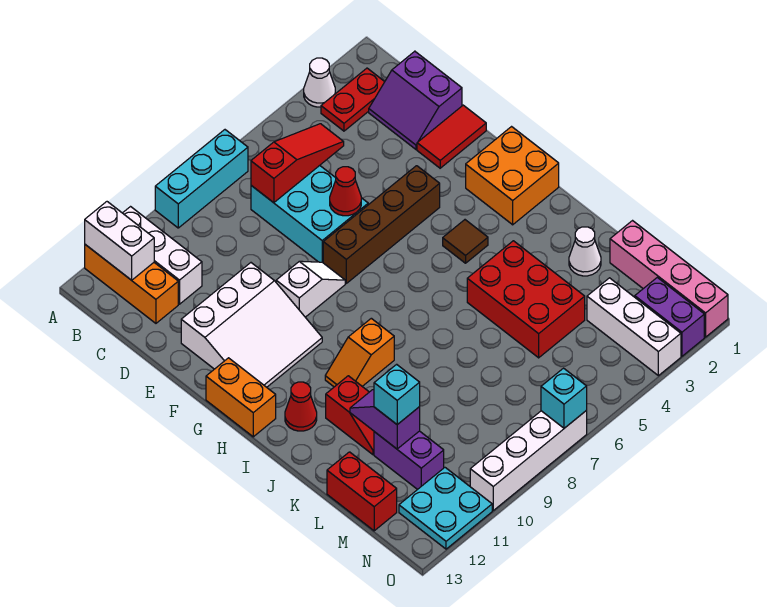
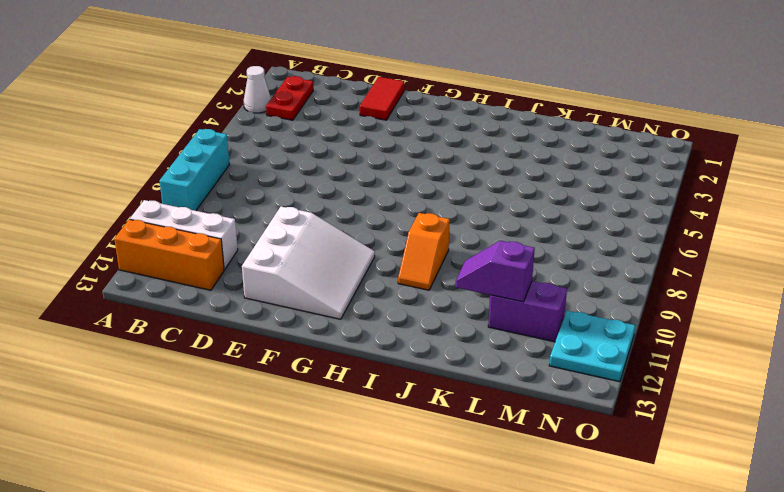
none -> purple 2x2 slope [369,51,462,149]
none -> cyan 2x3 brick [251,166,368,262]
none -> brown 1x4 brick [323,166,440,283]
none -> white 1x2 slope [276,261,345,317]

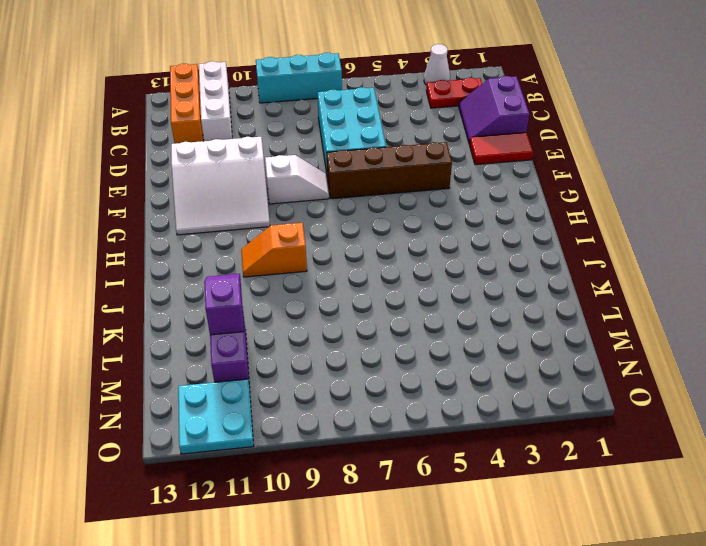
none -> orange 2x2 brick [466,127,559,225]
none -> orange 1x2 brick [206,358,276,437]
none -> brown 1x1 tile [443,220,488,263]
none -> red 1x1 cone [285,382,317,431]

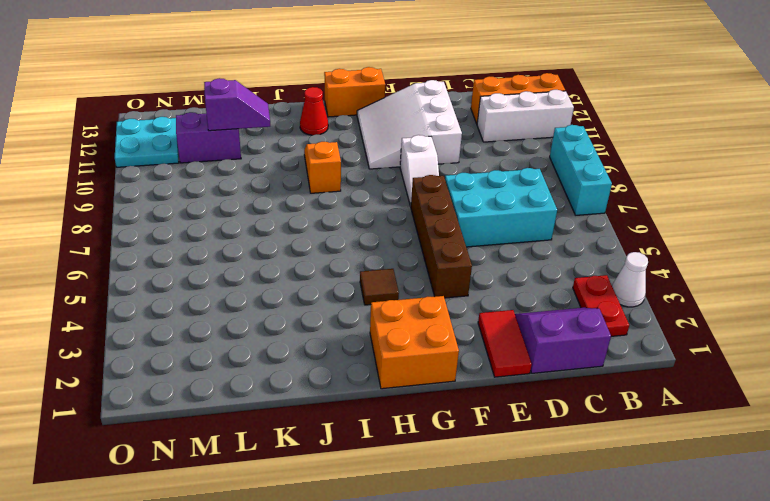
none -> red 2x3 brick [467,241,585,358]
none -> red 1x2 slope [326,376,374,455]
none -> white 1x1 cone [569,227,601,276]
none -> pink 1x4 brick [610,221,728,337]

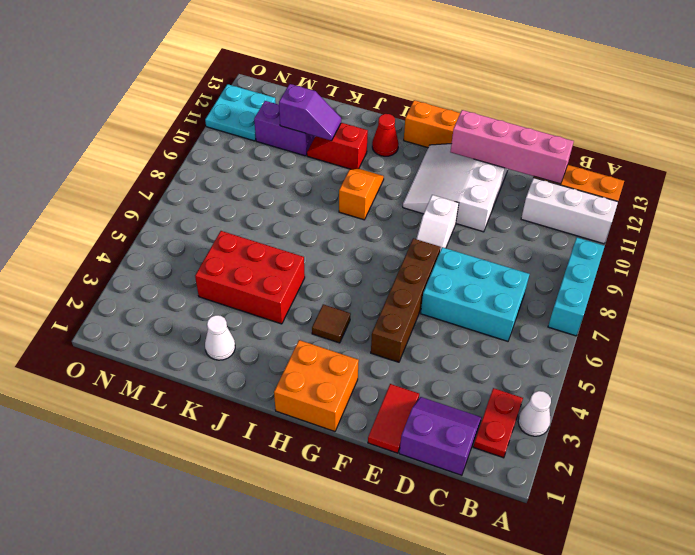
pink 1x4 brick [450,110,574,184] -> pink 1x4 brick moved to [610,221,728,337]
none -> red 1x2 brick [327,452,397,531]
none -> white 1x3 brick [587,278,681,376]
none -> purple 1x2 brick [635,277,704,356]
none -> white 1x4 brick [470,410,587,510]

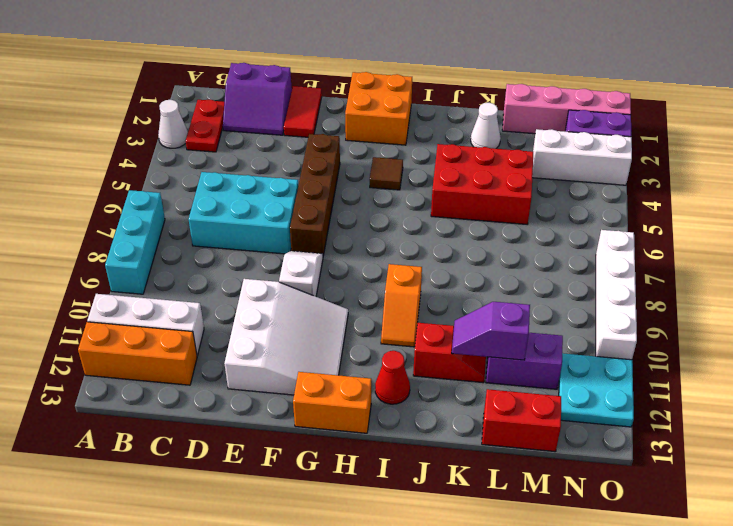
none -> white 1x2 brick [85,202,154,280]
none -> red 1x3 slope [251,124,344,203]
none -> red 1x1 cone [330,167,361,216]
none -> cyan 1x1 brick [541,368,587,428]

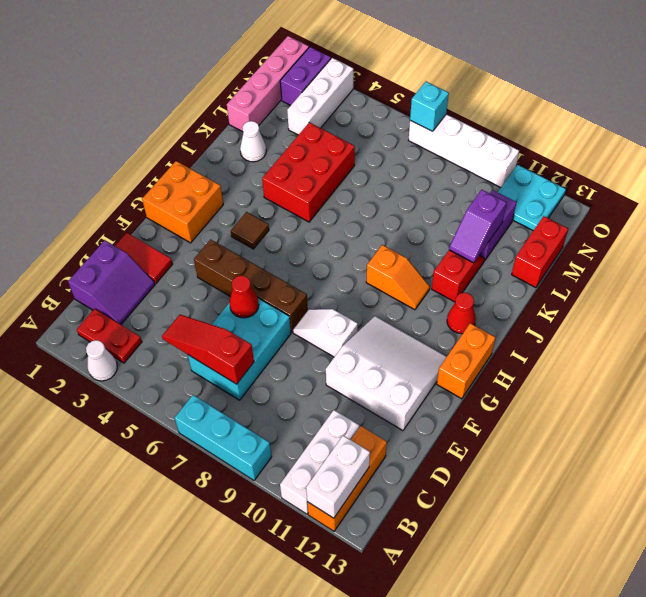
none -> cyan 1x1 brick [374,364,420,424]

